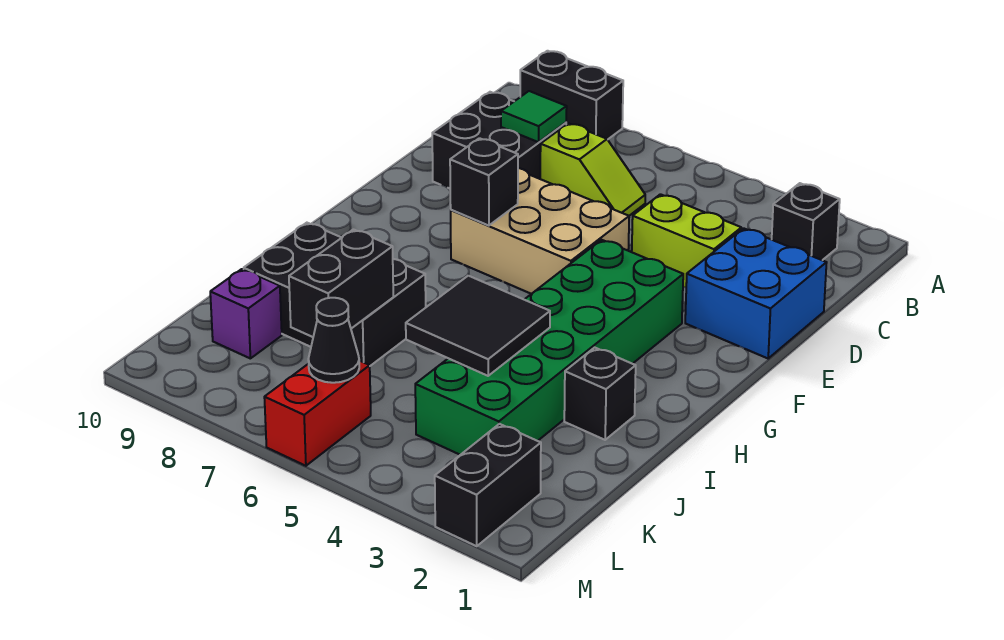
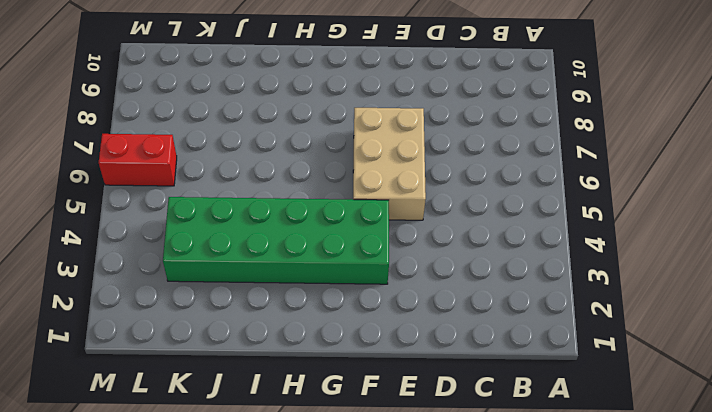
none -> black 1x2 brick [520,51,623,140]
none -> black 1x1 brick [772,183,840,260]
none -> lime 1x2 slope [540,123,645,216]

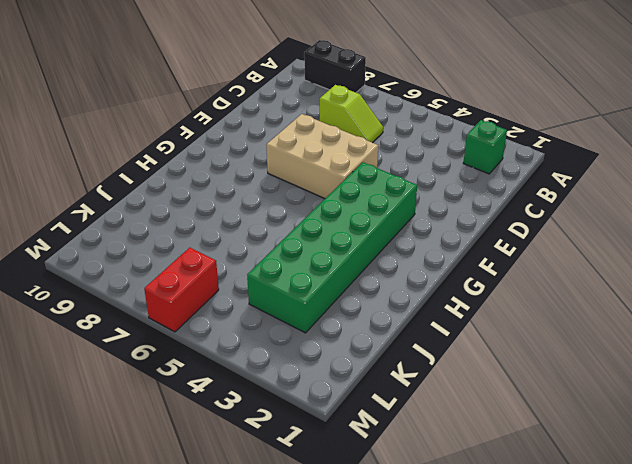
green 1x1 brick [463,120,507,174] -> black 1x1 brick [772,183,840,260]
none -> black 2x2 brick [432,92,566,189]
none -> blue 2x2 brick [685,228,827,358]
none -> lime 1x2 brick [632,194,741,287]

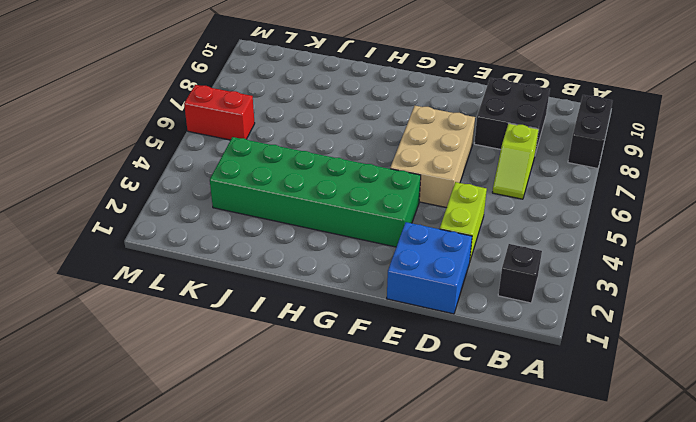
none -> black 1x1 brick [564,348,636,440]
none -> black 2x3 brick [244,223,426,366]
none -> purple 1x1 brick [210,269,282,358]

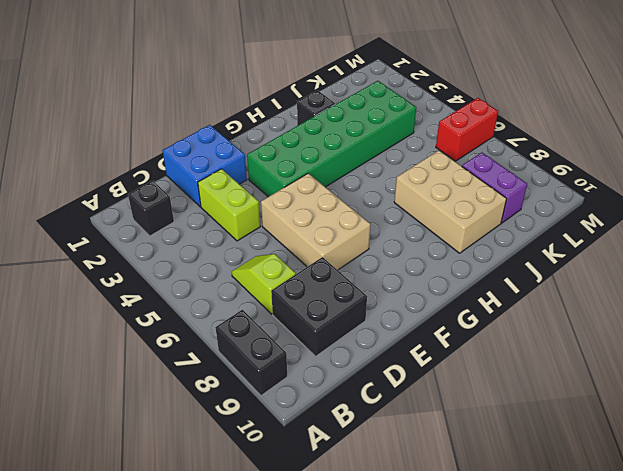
tan 2x3 brick [394,150,507,253] -> black 2x3 brick [244,223,426,366]
purple 1x2 brick [462,153,527,223] -> purple 1x1 brick [210,269,282,358]
none -> black 1x2 brick [435,424,541,546]
none -> green 1x1 tile [501,91,567,142]
none -> black 1x1 brick [450,138,518,226]

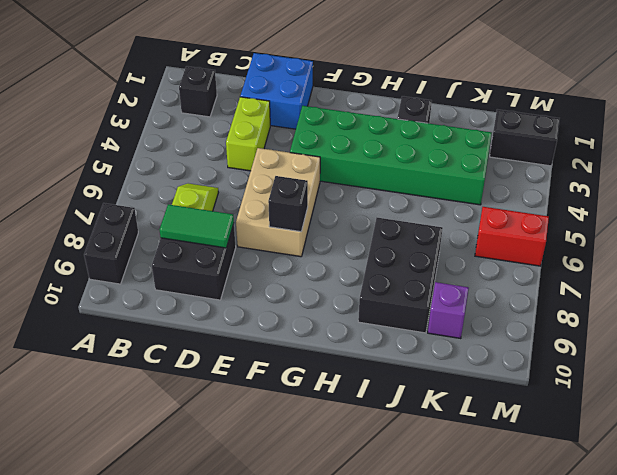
green 1x2 tile [159,204,234,248] -> green 1x1 tile [501,91,567,142]
none -> black 2x2 tile [406,276,550,376]
none -> black 1x2 brick [289,230,393,337]
none -> black 1x1 cone [308,298,359,383]

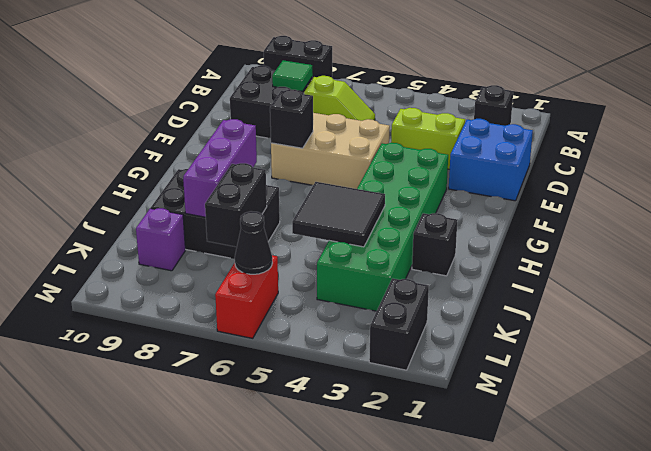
purple 1x3 brick [183,119,257,217] -> none

